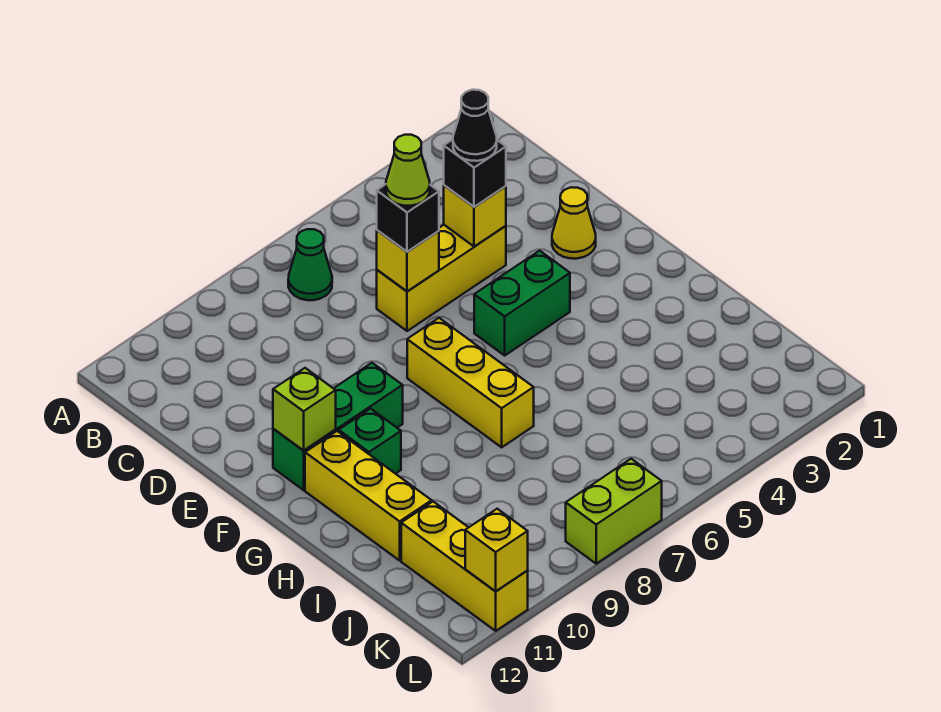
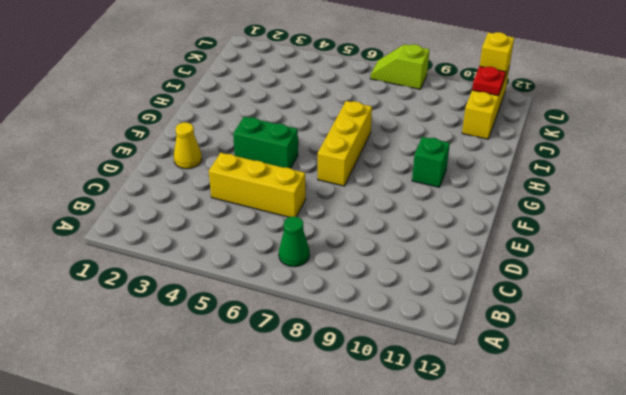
red 1x1 plate [472,66,506,96] -> none
lime 1x2 slope [370,44,430,89] -> lime 1x2 brick [566,459,662,564]
none -> green 1x3 brick [273,363,403,490]
none -> yellow 1x3 brick [305,431,432,560]
none -> yellow 1x1 brick [444,185,506,247]

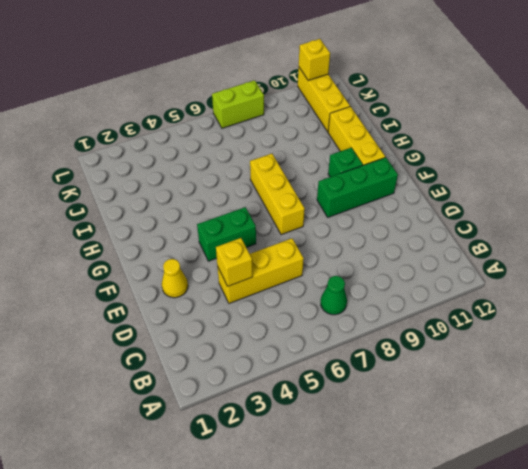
none -> yellow 1x1 brick [377,230,439,291]
none -> lime 1x1 brick [273,368,336,451]
none -> black 1x1 brick [444,140,506,207]

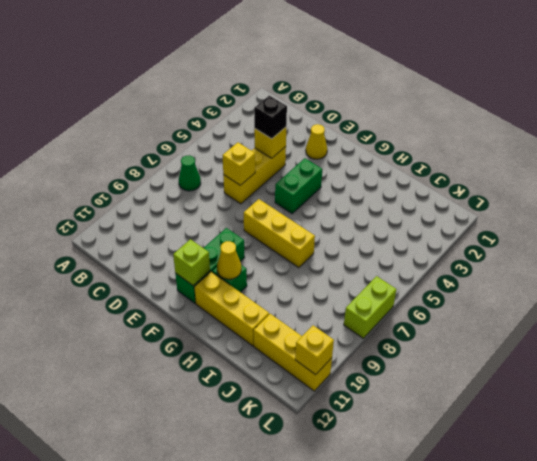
yellow 1x1 cone [217,241,241,279] -> none
none -> black 1x1 brick [377,184,439,252]
none -> black 1x1 cone [453,90,497,161]
none -> lime 1x1 cone [386,135,430,206]

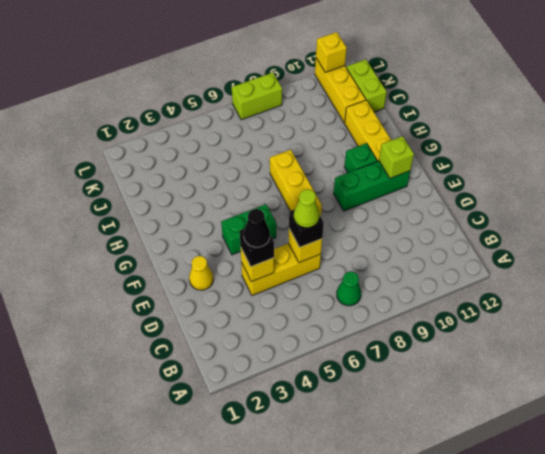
lime 1x2 brick [346,59,387,112] -> none

